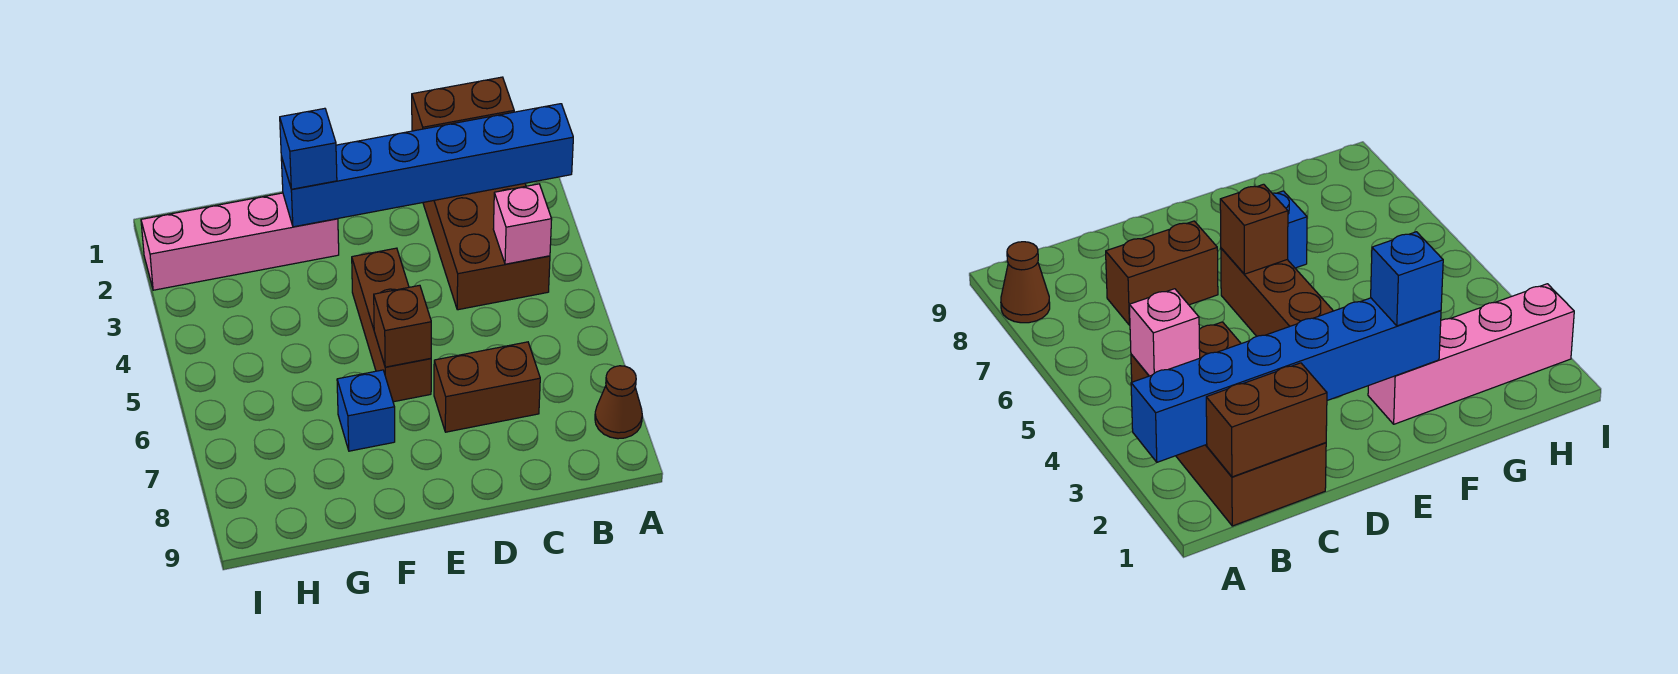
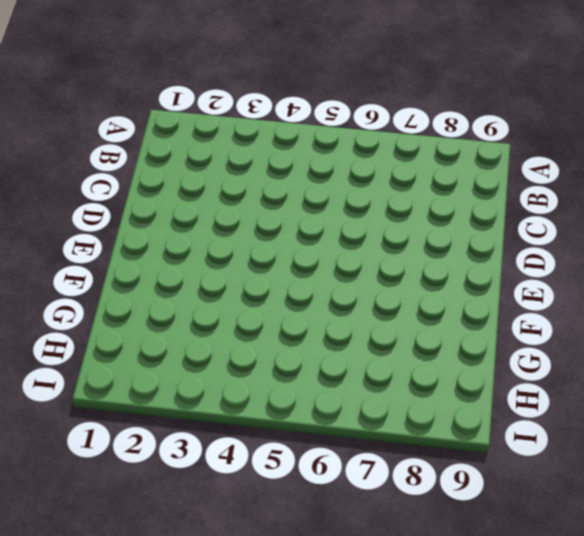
none -> brown 1x1 cone [595,366,642,439]
none -> brown 2x4 brick [423,183,550,310]

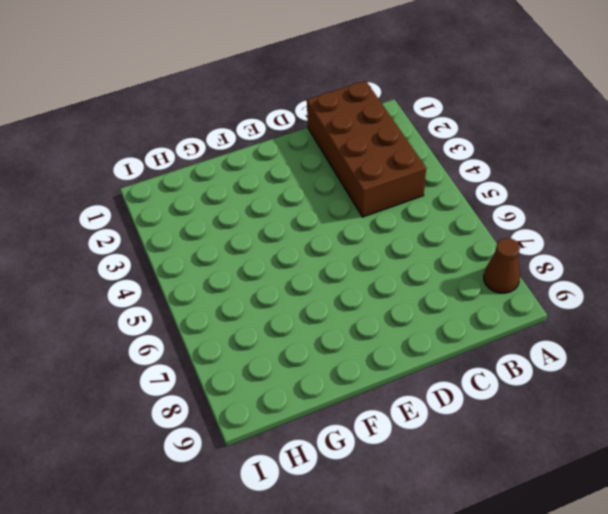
none -> brown 1x2 brick [434,342,540,432]
none -> brown 1x3 brick [352,248,431,402]

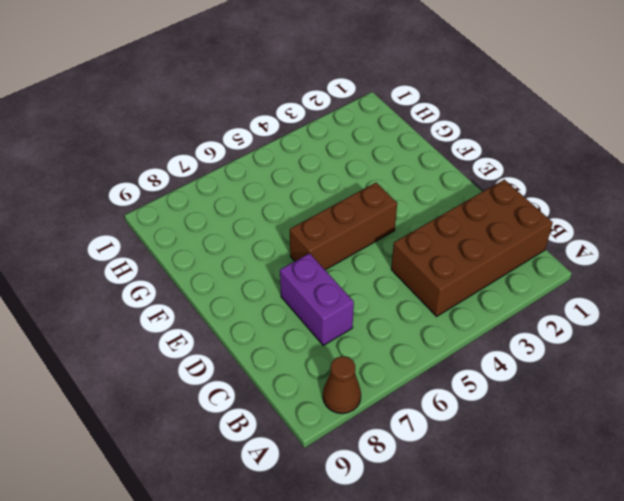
purple 1x2 brick [280,253,354,345] -> brown 1x2 brick [434,342,540,432]
none -> pink 1x4 brick [141,193,339,290]
none -> blue 1x1 brick [337,370,395,451]

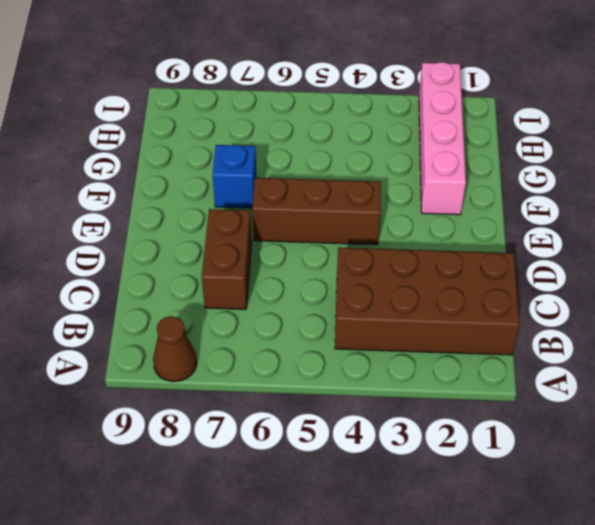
none -> blue 1x6 brick [281,104,573,227]
none -> brown 1x2 brick [412,77,514,131]

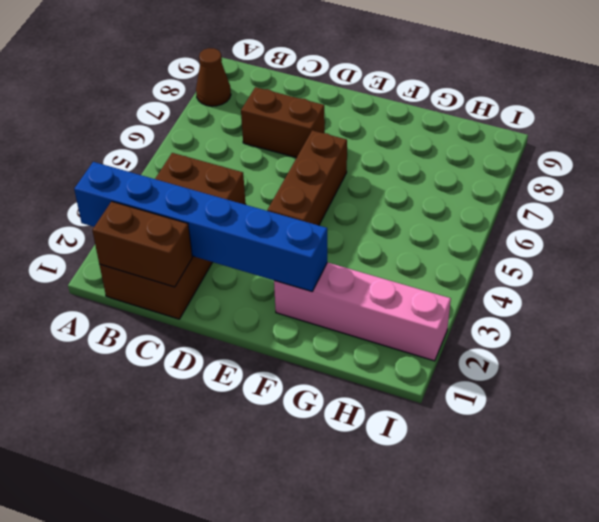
none -> blue 1x1 brick [337,370,395,451]
none -> pink 1x1 brick [493,184,552,264]

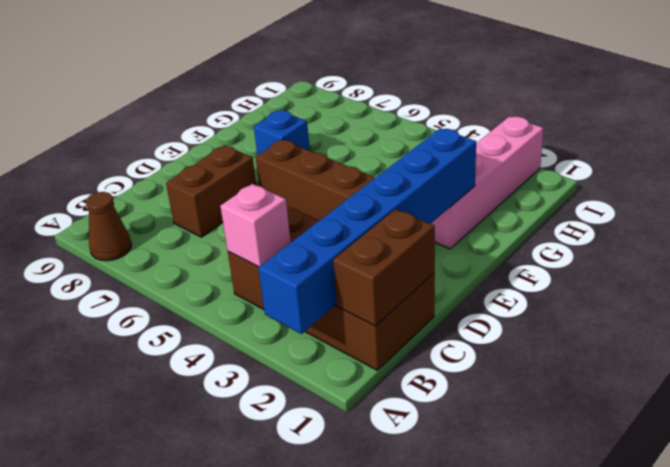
none -> brown 1x1 brick [374,285,431,367]
none -> blue 1x1 brick [280,108,337,189]

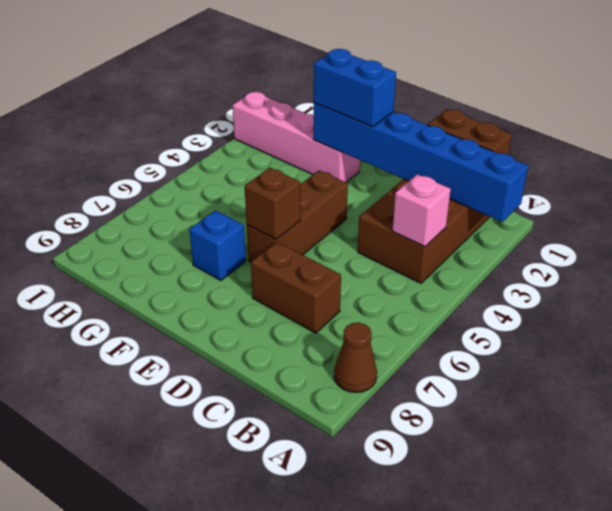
blue 1x2 brick [314,49,396,127] -> blue 1x1 brick [280,108,337,189]

